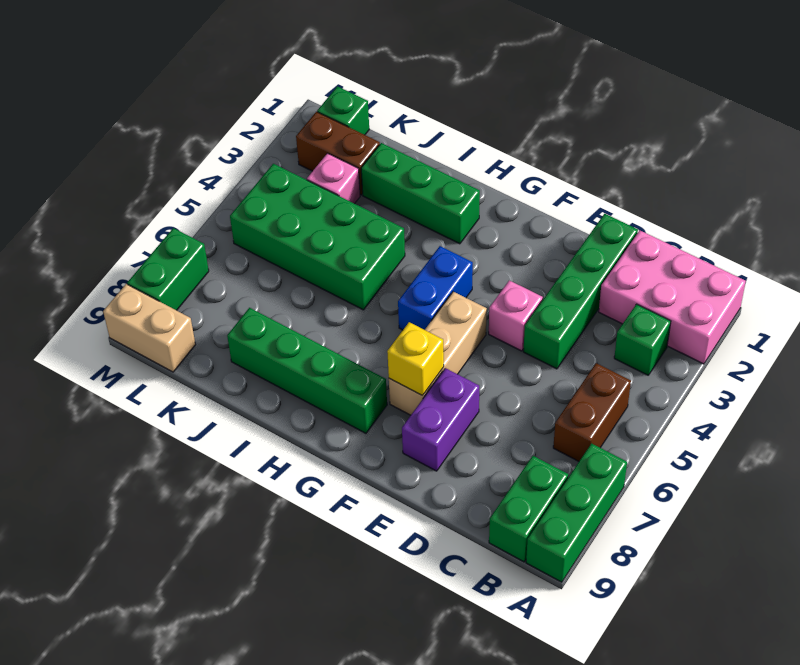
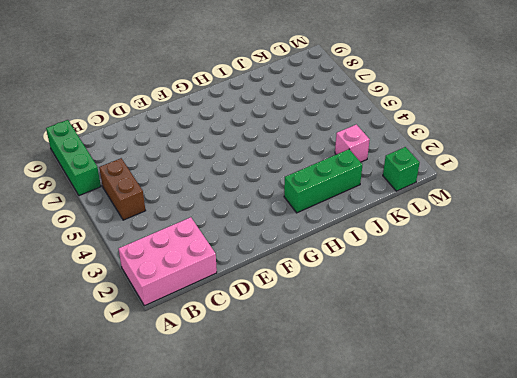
none -> green 1x1 brick [614,304,671,375]
none -> green 1x2 brick [489,456,568,562]
none -> green 1x4 brick [523,214,638,369]

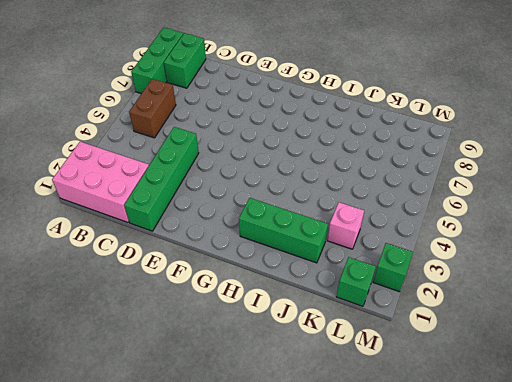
green 1x1 brick [373,243,413,292] -> green 1x1 brick moved to [614,304,671,375]
none -> pink 1x1 brick [489,280,543,351]
none -> purple 1x2 brick [402,368,479,471]
none -> tan 1x3 brick [389,292,487,415]

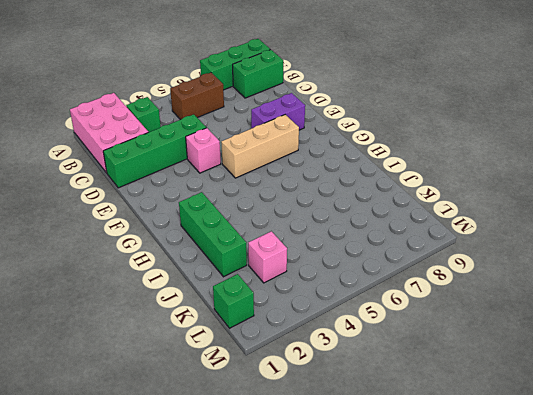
none -> blue 1x2 brick [398,246,473,330]
none -> green 1x4 brick [227,308,387,433]
none -> green 2x4 brick [230,164,405,310]

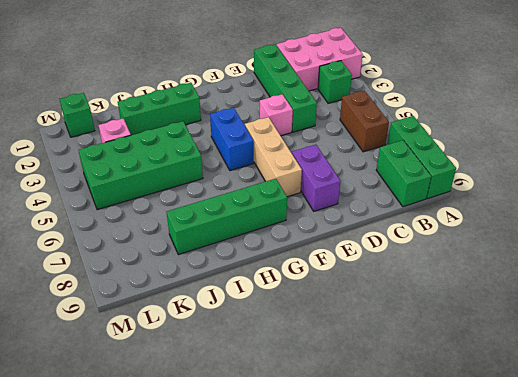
none -> brown 1x2 brick [296,112,380,195]
none -> tan 1x2 brick [103,284,196,372]
none -> green 1x2 brick [127,228,209,310]

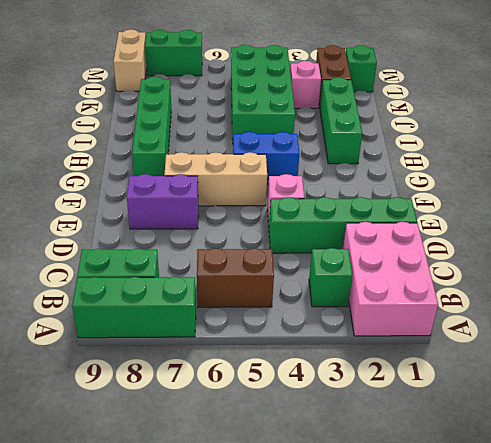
none -> yellow 1x1 brick [387,322,444,396]

